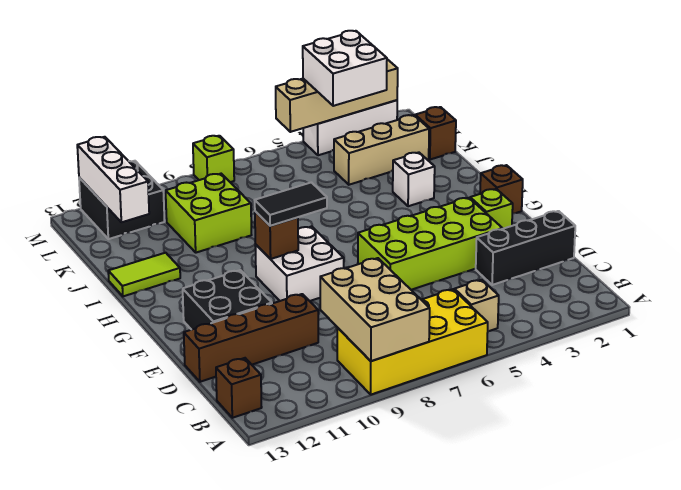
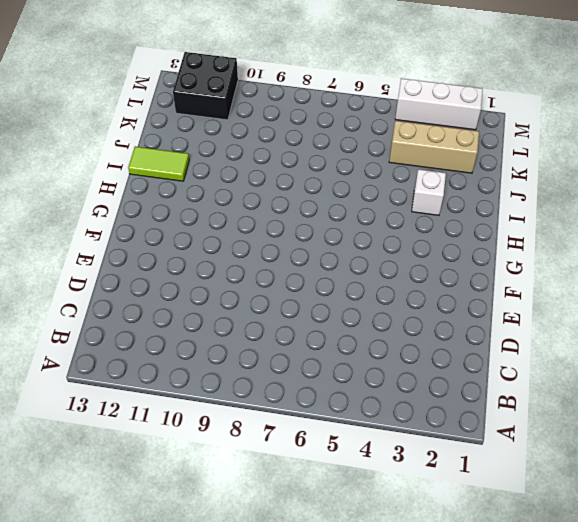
none -> yellow 2x4 brick [337,289,488,395]
none -> tan 1x1 brick [454,280,499,331]
none -> brown 1x1 brick [216,358,262,418]

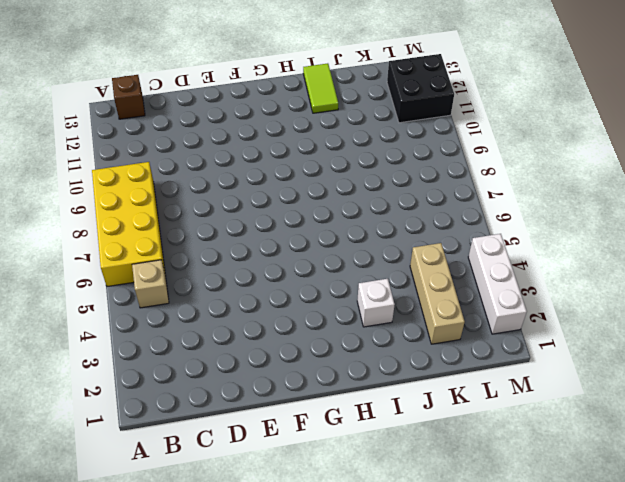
none -> black 1x3 brick [476,211,575,285]
none -> brown 1x4 brick [184,294,318,382]
none -> lime 2x4 brick [358,198,502,290]

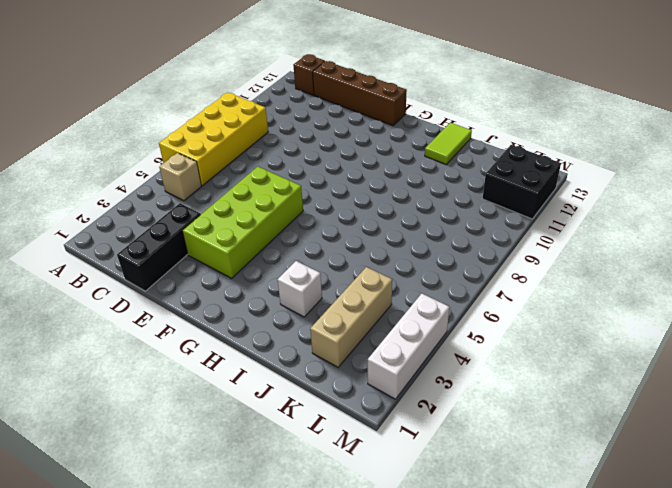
brown 1x4 brick [313,61,407,126] -> brown 1x4 brick turned to [184,294,318,382]
none -> black 2x2 brick [183,270,272,330]
none -> lime 1x1 brick [470,189,513,229]
none -> white 2x2 brick [255,226,344,301]

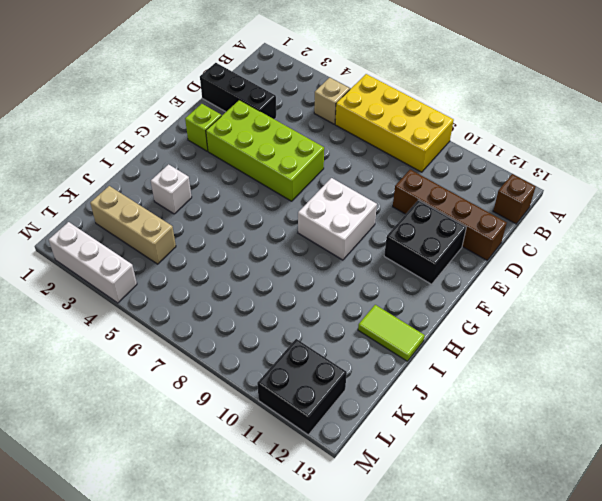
none -> brown 1x1 brick [480,165,523,214]
none -> lime 2x2 brick [166,174,251,253]
none -> brown 1x1 brick [415,107,456,160]

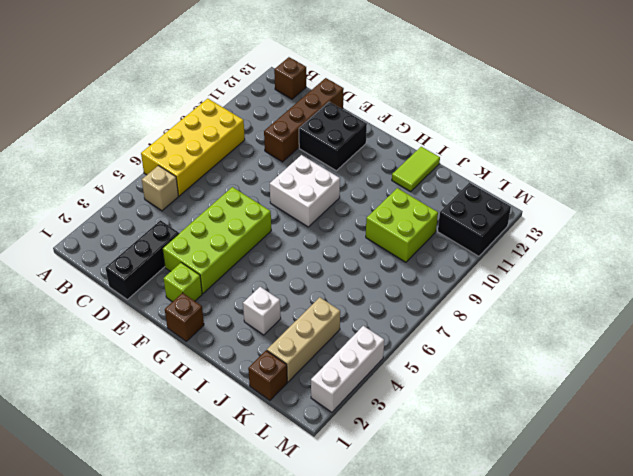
none -> lime 1x1 brick [193,136,234,182]
none -> tan 2x3 brick [320,258,430,361]
none -> brown 1x1 brick [255,211,298,259]

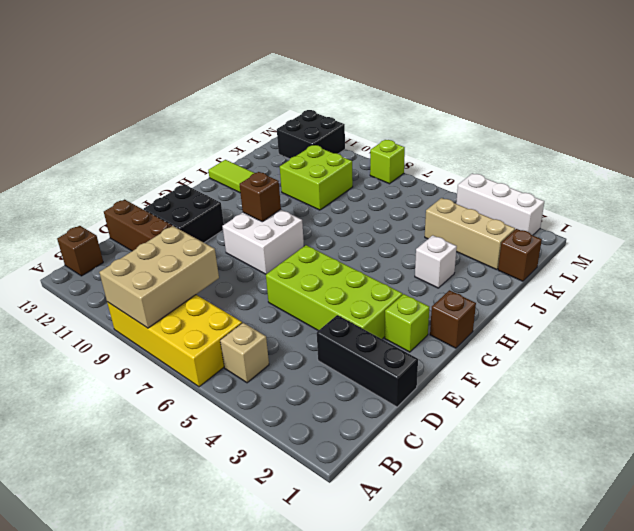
none -> white 1x3 brick [77,137,149,222]
none -> tan 1x4 brick [276,59,398,132]
none -> black 1x2 tile [255,182,327,226]

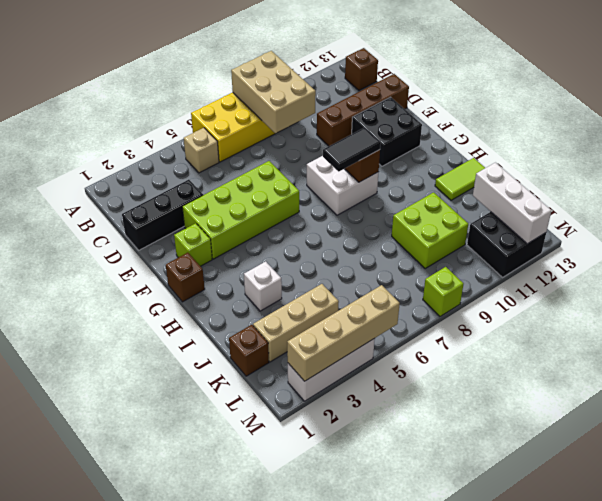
none -> white 2x2 brick [303,31,387,106]

